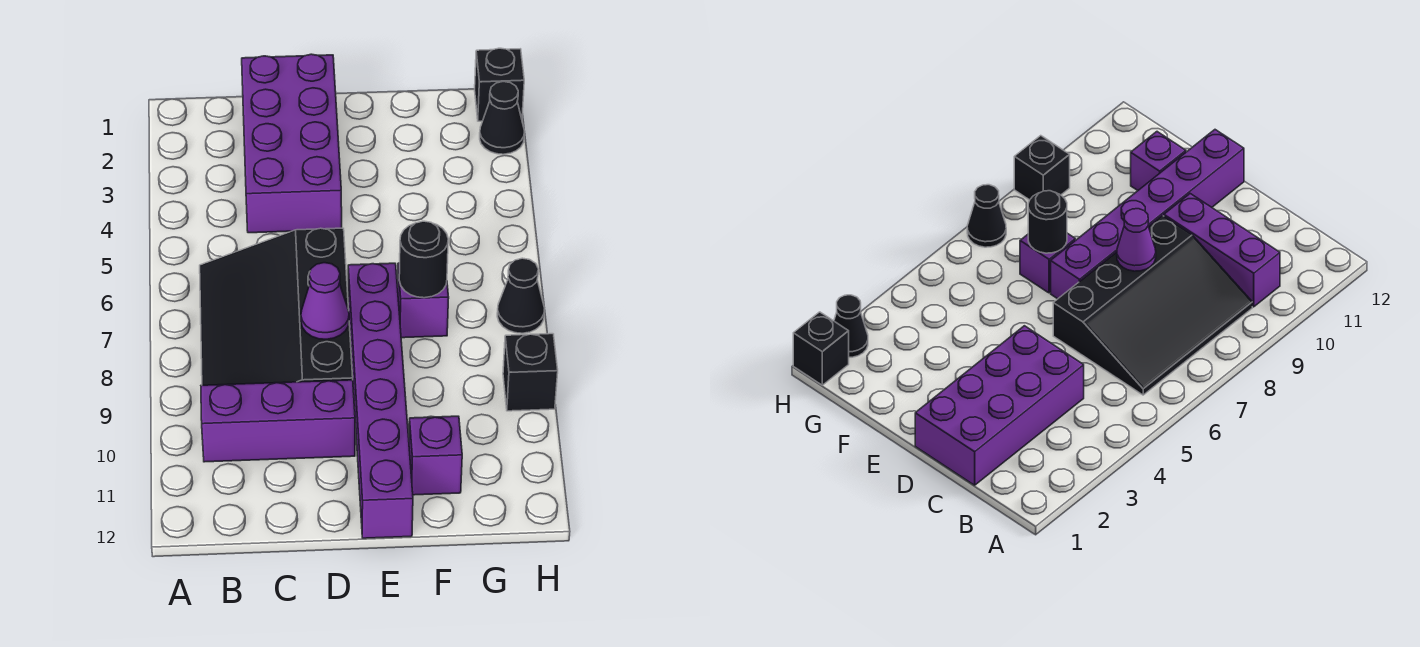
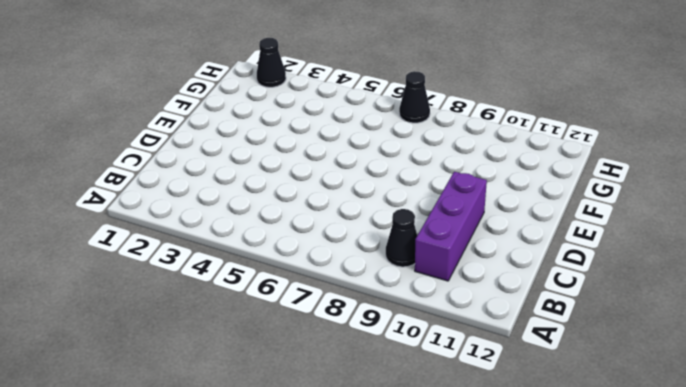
black 1x1 cone [386,209,417,267] -> black 3x4 slope [200,228,353,385]
none -> purple 2x4 brick [242,54,342,233]
none -> purple 1x6 brick [348,263,413,538]
none -> purple 1x1 brick [398,263,449,338]

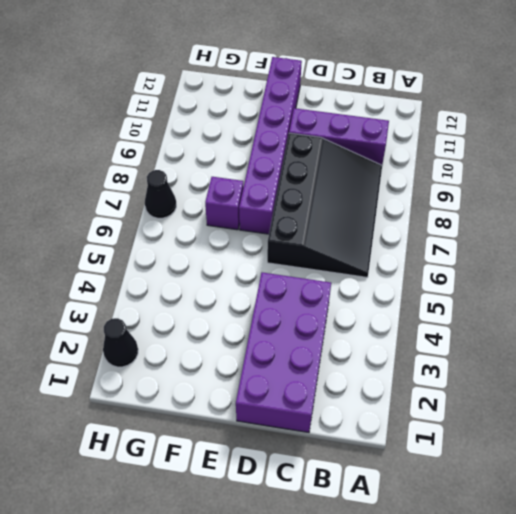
none -> purple 1x1 brick [409,416,462,495]
none -> black 1x1 brick [475,48,524,121]
none -> black 1x1 brick [503,334,558,411]

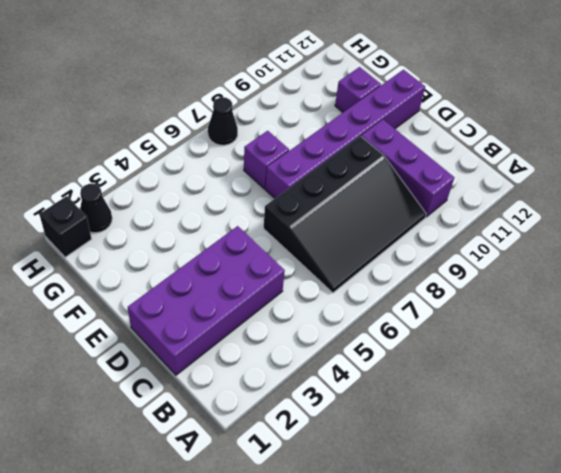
none -> black 1x1 brick [503,334,558,411]
none -> purple 1x1 cone [301,263,349,339]
none -> black 1x1 round brick [399,221,448,298]

